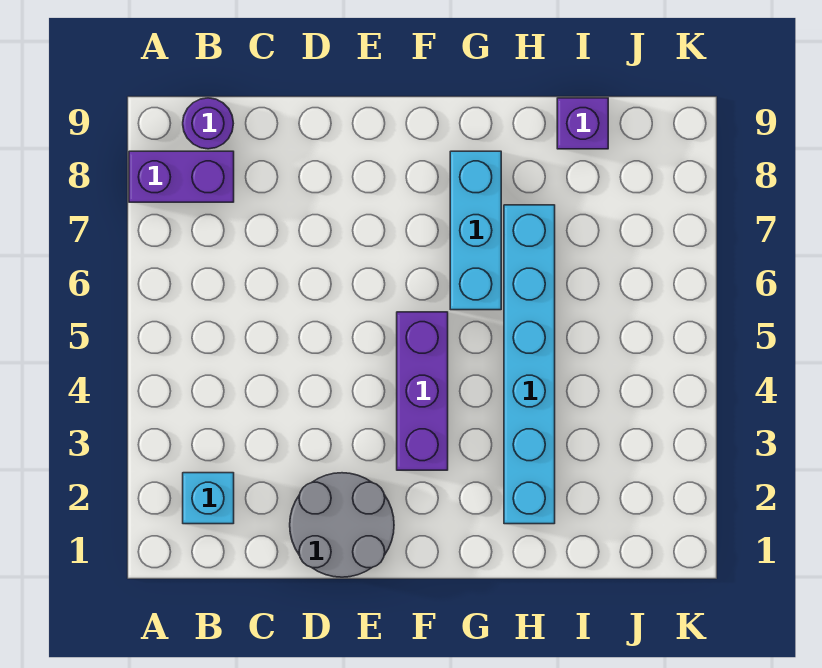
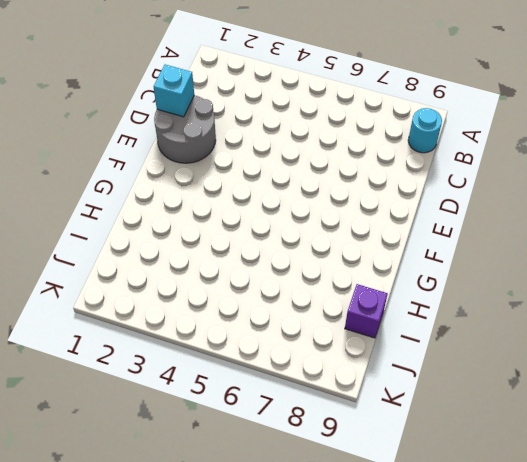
cyan 1x1 round brick [408,108,442,153] -> purple 1x1 round brick [183,98,233,149]
cyan 1x1 brick [154,65,194,117] -> cyan 1x1 brick moved to [183,473,234,524]
none -> purple 1x2 brick [129,151,234,202]
none -> purple 1x3 brick [397,312,448,470]

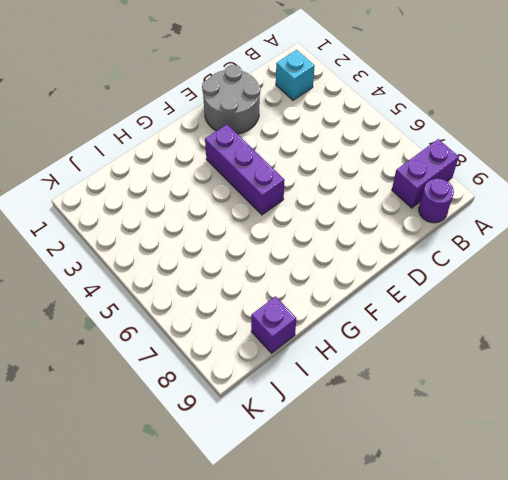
none -> cyan 1x3 brick [450,151,501,310]
none -> cyan 1x6 brick [504,205,555,524]

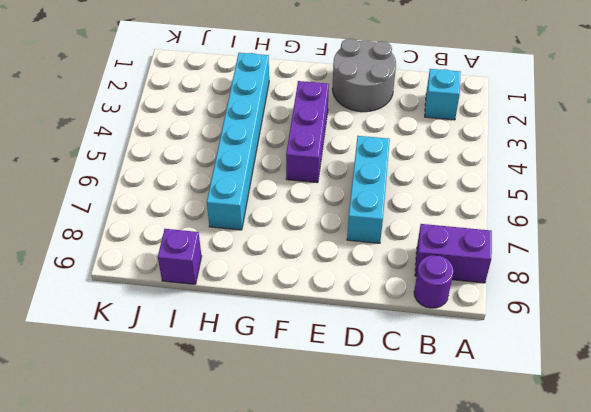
cyan 1x3 brick [347,136,390,243] -> cyan 1x3 brick moved to [450,151,501,310]

